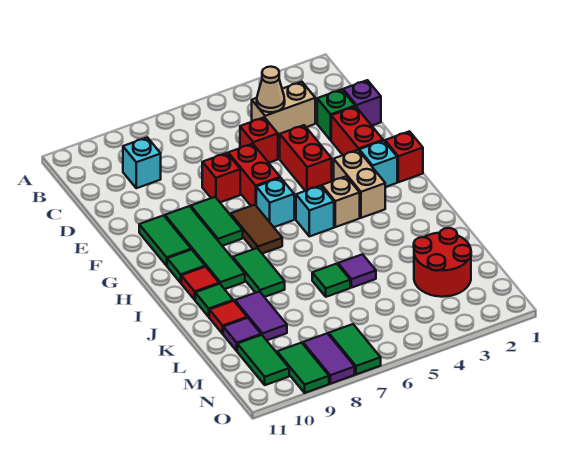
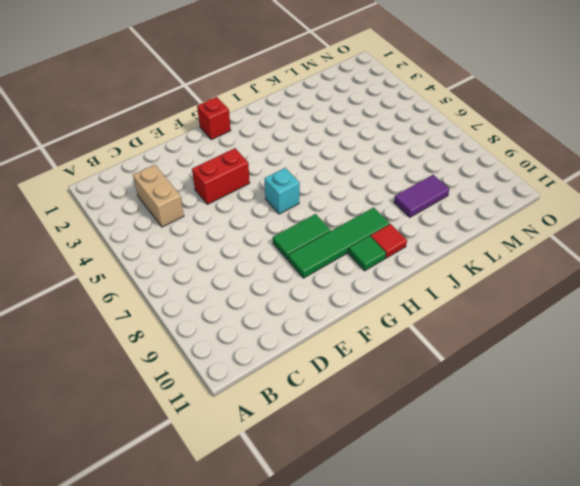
none -> cyan 1x1 brick [123,137,161,188]
none -> purple 1x1 brick [343,80,381,125]
none -> green 1x1 brick [317,89,355,140]
none -> red 1x1 brick [240,117,278,163]

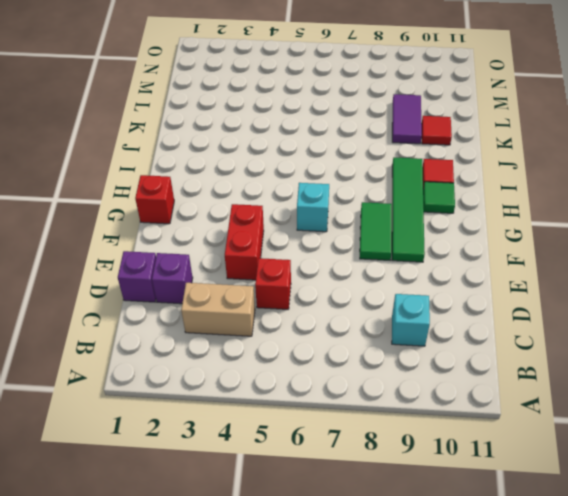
purple 1x1 brick [152,253,193,304] -> green 1x1 brick [317,89,355,140]
none -> red 1x2 brick [331,107,383,155]
none -> red 1x2 brick [228,144,280,206]
none -> red 1x1 brick [202,153,240,202]
none -> green 1x2 tile [139,215,191,266]

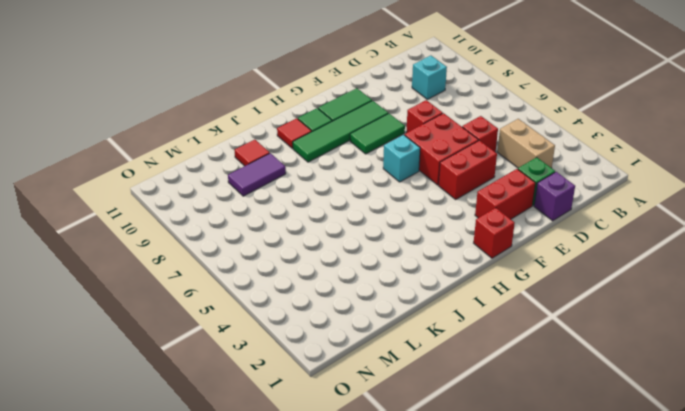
red 2x2 brick [405,113,479,185] -> red 1x2 brick [228,144,280,206]
none -> cyan 1x1 brick [359,141,397,187]
none -> tan 1x2 brick [334,150,385,218]
none -> brown 1x2 tile [231,205,282,254]
none -> tan 1x1 brick [322,176,360,227]

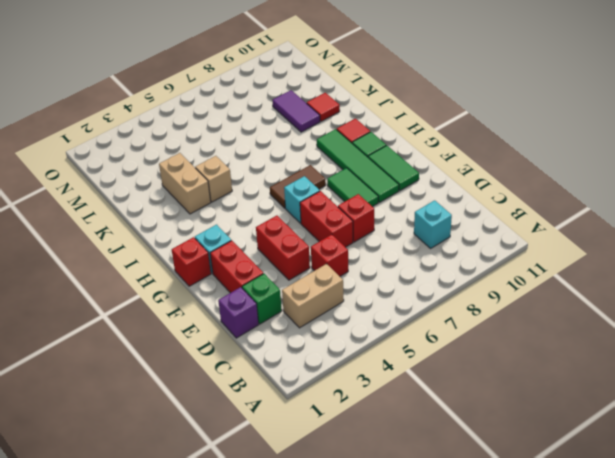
brown 1x2 tile [270,165,326,208] -> brown 1x2 tile turned to [231,205,282,254]
tan 1x2 brick [159,153,211,214] -> tan 1x2 brick moved to [334,150,385,218]
tan 1x1 brick [195,156,232,202] -> tan 1x1 brick moved to [322,176,360,227]
none -> cyan 1x1 brick [296,186,334,236]
none -> green 1x2 tile [233,248,285,297]
none -> green 1x1 tile [195,284,233,317]
none -> purple 1x1 tile [338,254,376,288]

